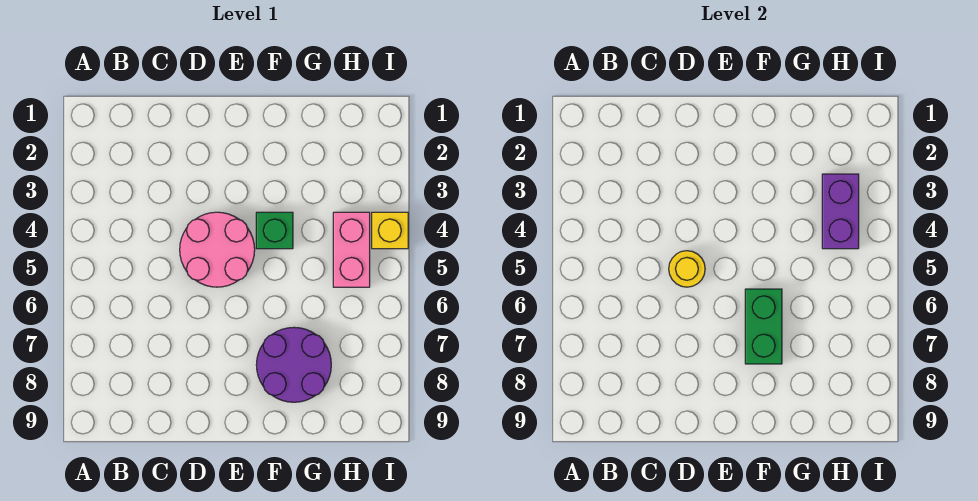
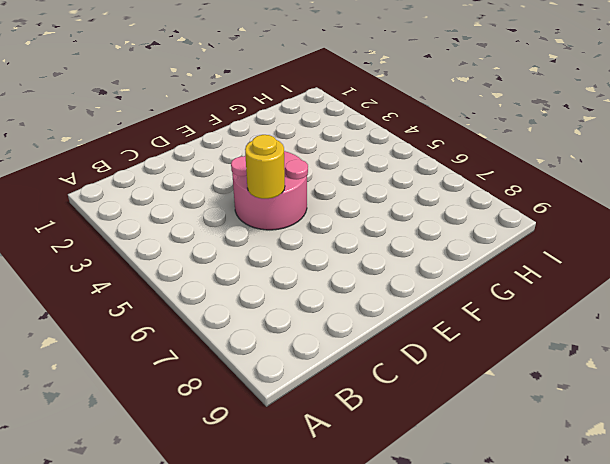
none -> green 1x1 brick [256,212,293,249]
none -> purple 2x2 round brick [256,327,331,402]

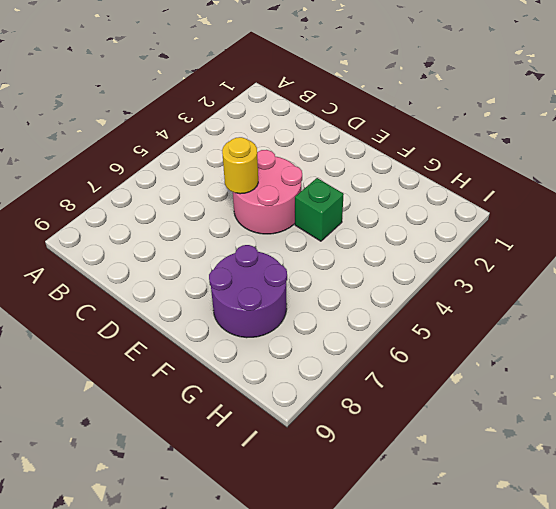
none -> pink 1x2 brick [333,212,370,287]
none -> yellow 1x1 brick [372,212,408,249]

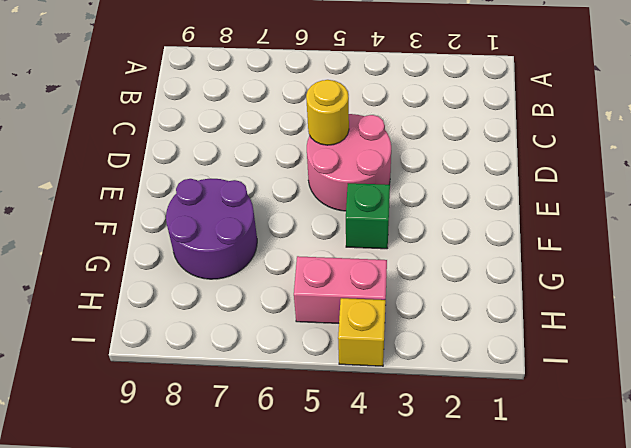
none -> green 1x2 brick [745,289,782,364]
none -> purple 1x2 brick [822,174,859,249]

